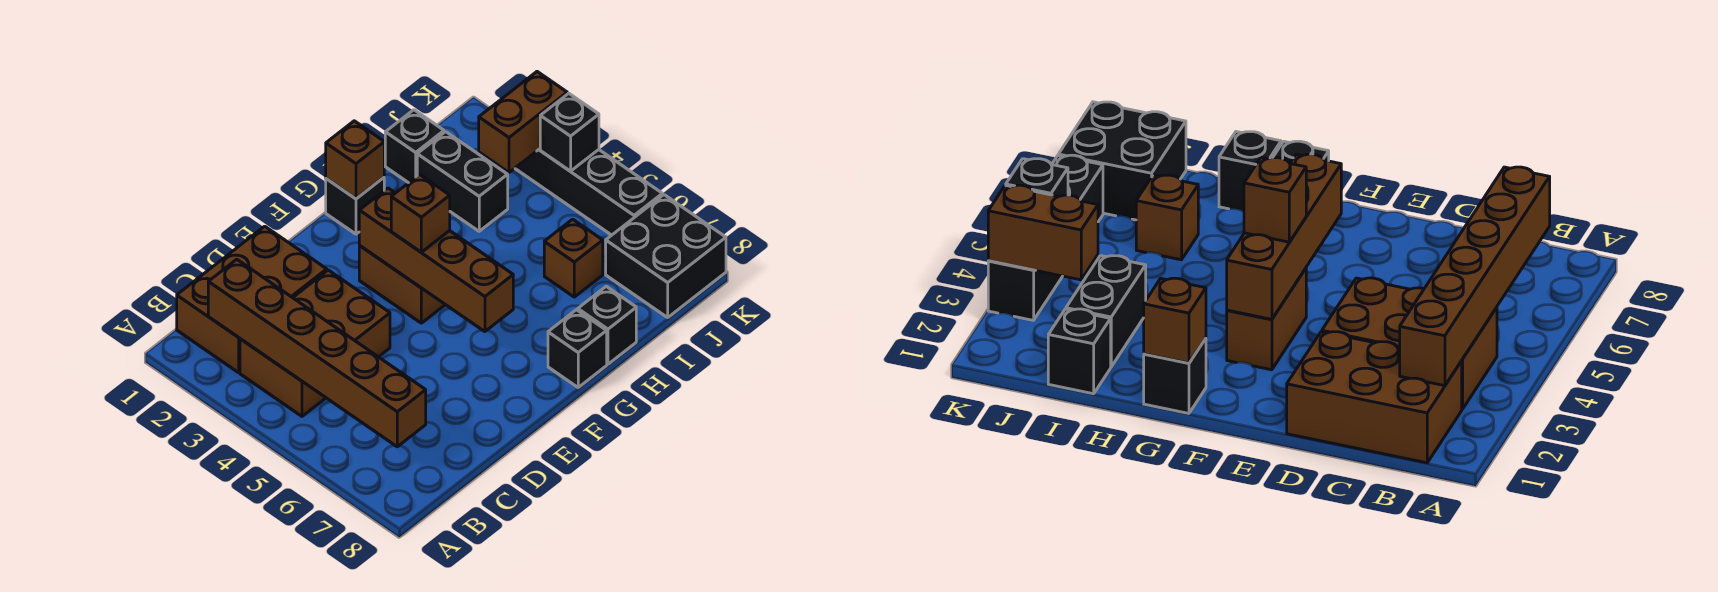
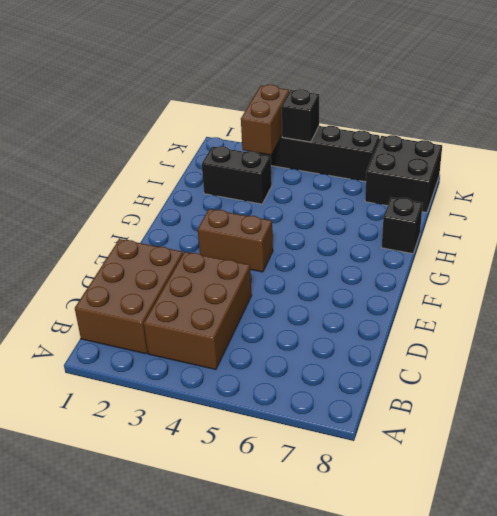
none -> black 1x1 brick [326,178,384,234]
none -> black 1x1 brick [548,310,607,387]
none -> black 1x1 brick [385,110,444,183]

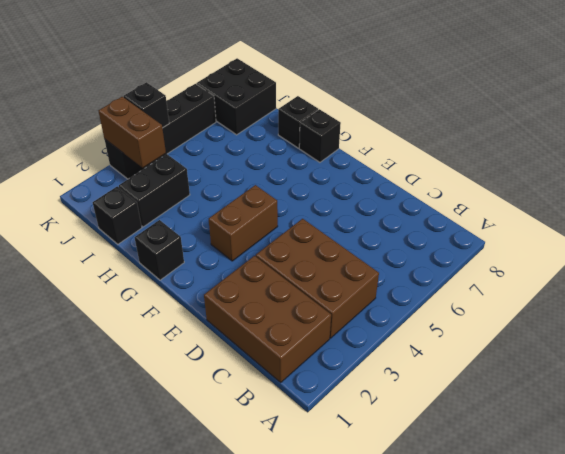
none -> brown 1x1 brick [544,219,603,297]
none -> brown 1x6 brick [208,259,426,447]
none -> brown 1x4 brick [359,188,513,332]

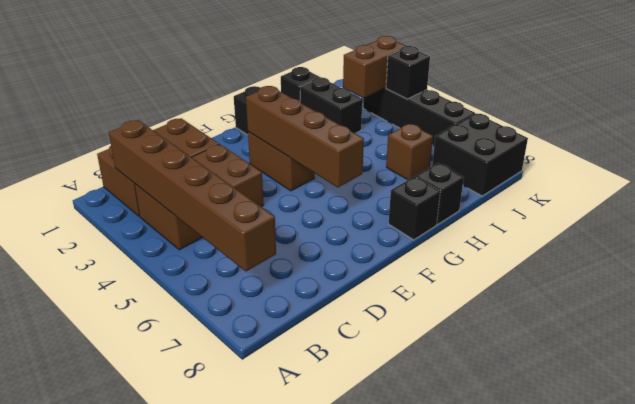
none -> brown 1x1 brick [326,121,384,199]
none -> brown 1x1 brick [391,174,450,252]

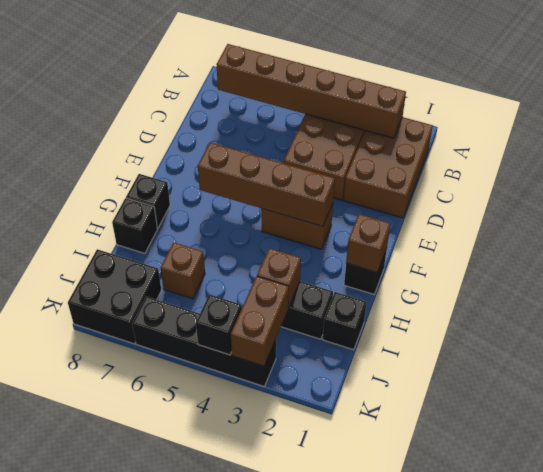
brown 1x1 brick [257,248,301,307] -> brown 1x1 brick moved to [391,174,450,252]

